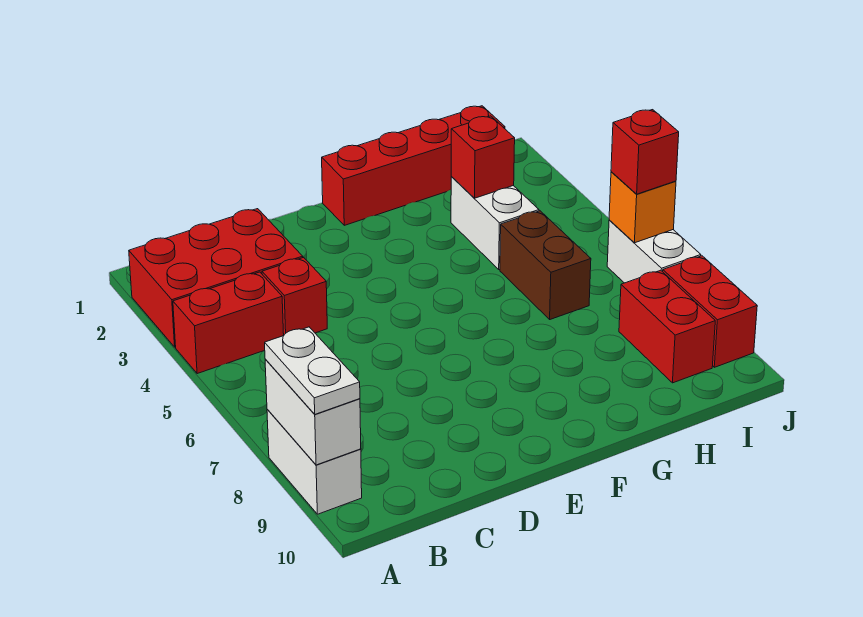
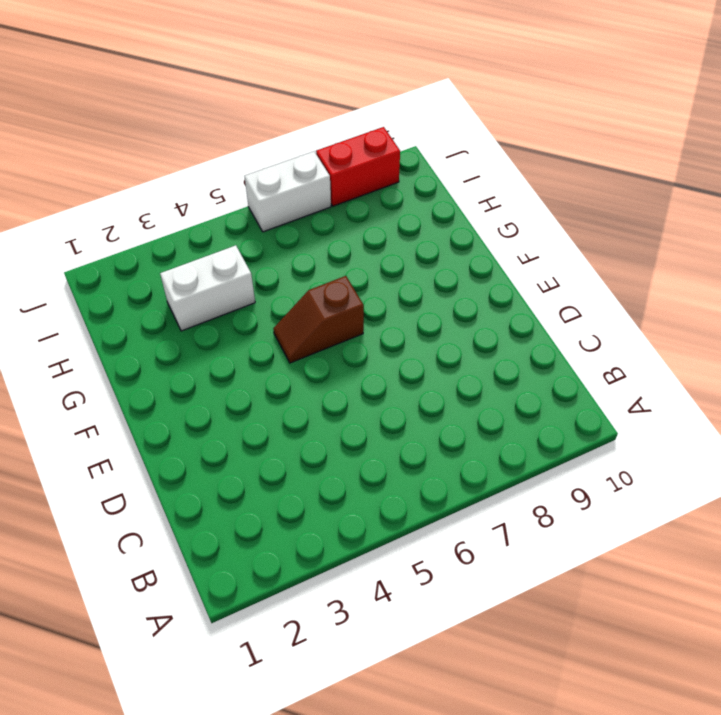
brown 1x2 slope [273,276,364,363] -> none
none -> red 2x3 brick [129,209,303,347]
none -> red 1x2 brick [173,272,284,374]
none -> white 1x2 brick [267,410,362,514]

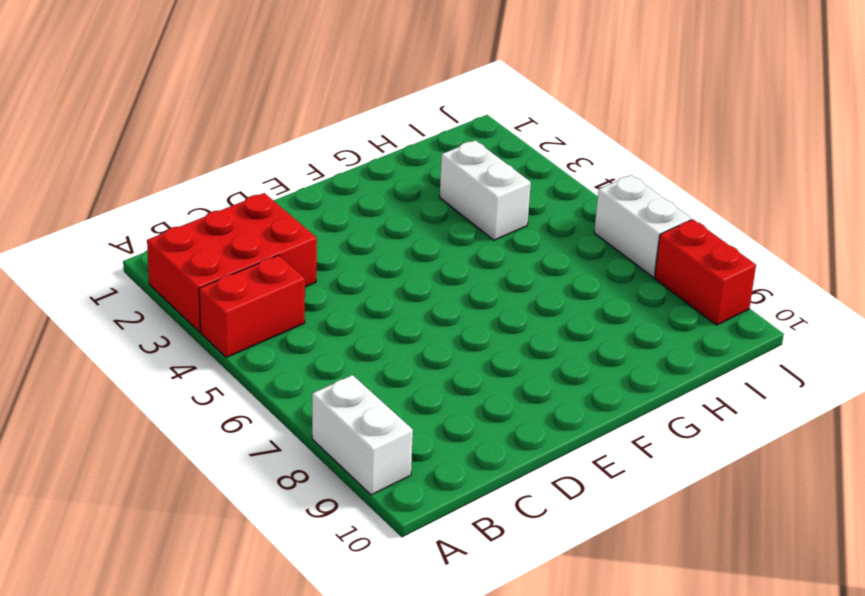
none -> red 1x1 brick [262,257,327,335]
none -> red 1x4 brick [322,106,505,225]
none -> brown 1x2 brick [500,211,591,319]

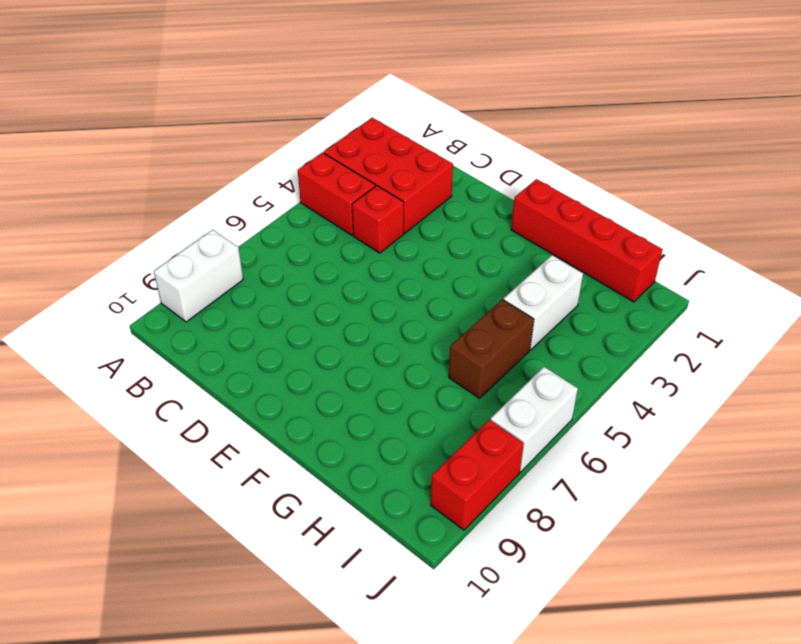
none -> red 1x2 brick [619,270,715,383]
none -> white 1x2 brick [265,359,361,465]
none -> red 1x1 brick [451,116,515,198]

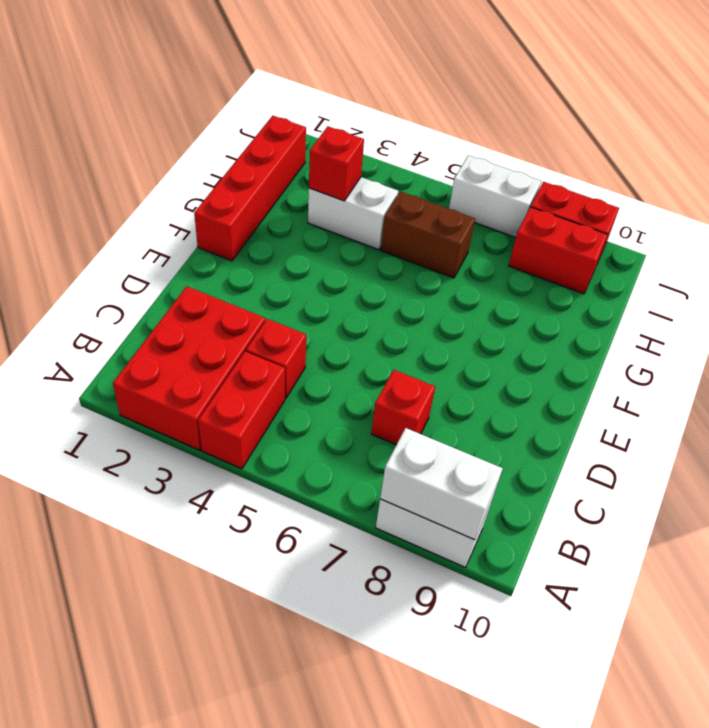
red 1x1 brick [371,370,435,445] -> red 1x1 brick moved to [611,110,679,194]
none -> orange 1x1 brick [609,172,676,243]
none -> white 1x2 plate [265,327,360,414]

